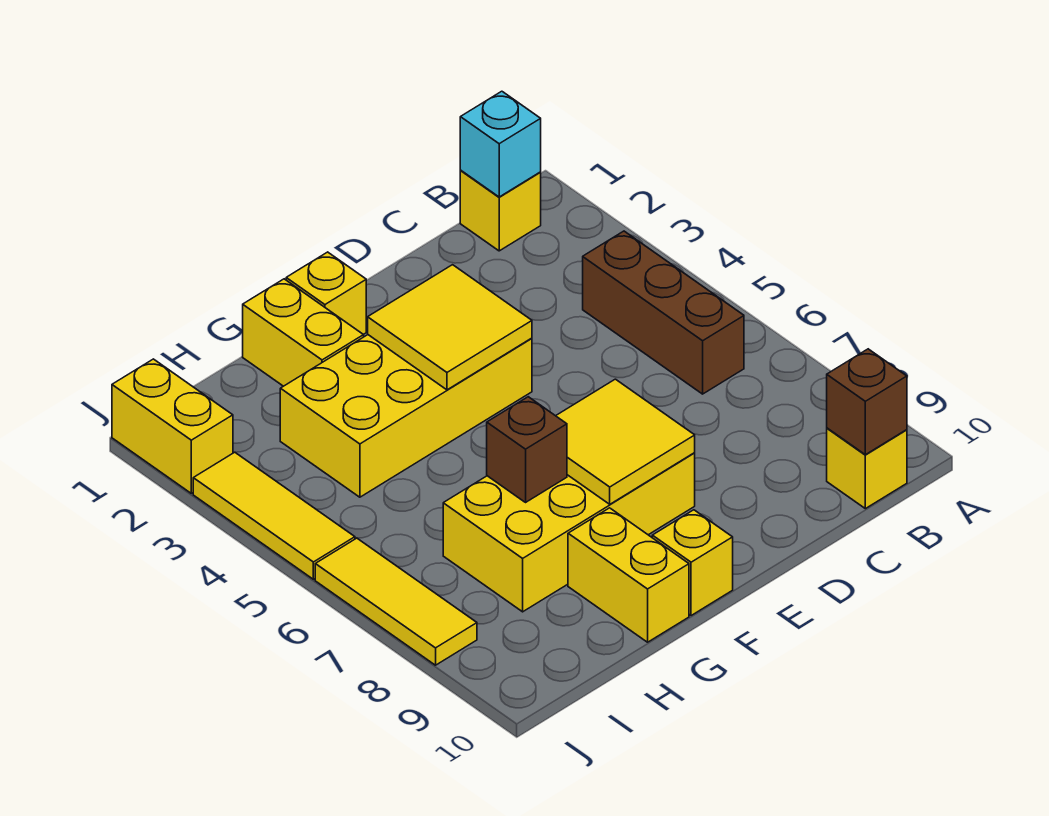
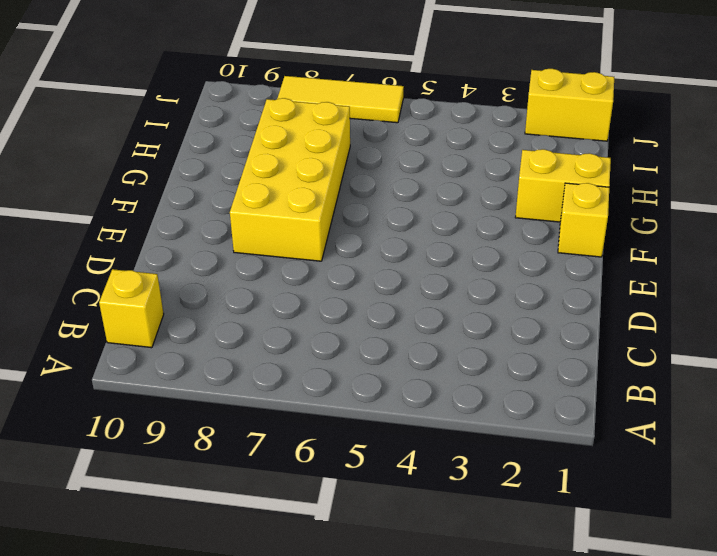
none -> yellow 1x1 brick [460,171,541,251]
none -> brown 1x3 brick [583,231,744,394]
none -> yellow 2x4 brick [280,335,532,497]

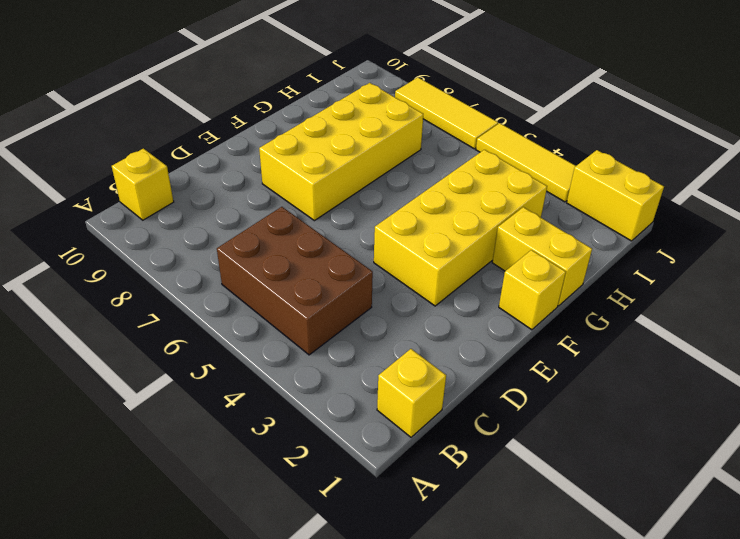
brown 2x3 brick [217,207,373,355] -> brown 1x3 brick [583,231,744,394]
none -> yellow 1x1 brick [652,510,733,616]
none -> yellow 1x2 brick [568,508,689,642]
none -> cyan 1x1 brick [460,91,541,197]

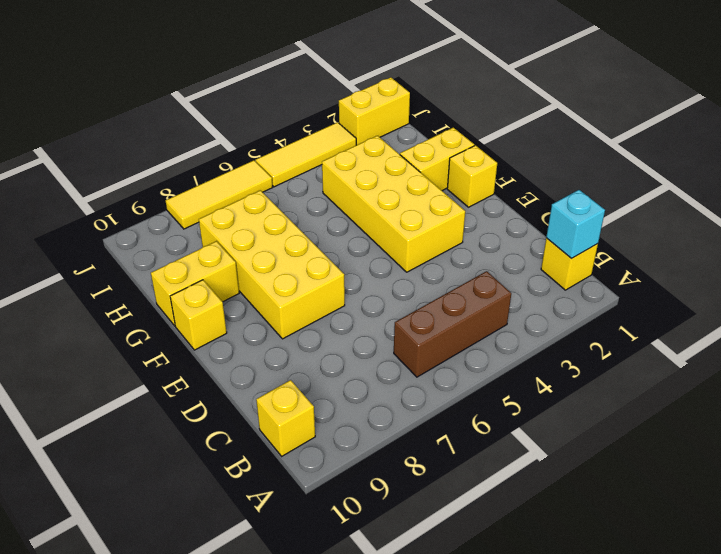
none -> brown 1x1 brick [827,349,907,455]
none -> yellow 2x2 tile [368,265,532,390]
none -> yellow 2x2 tile [556,379,695,504]

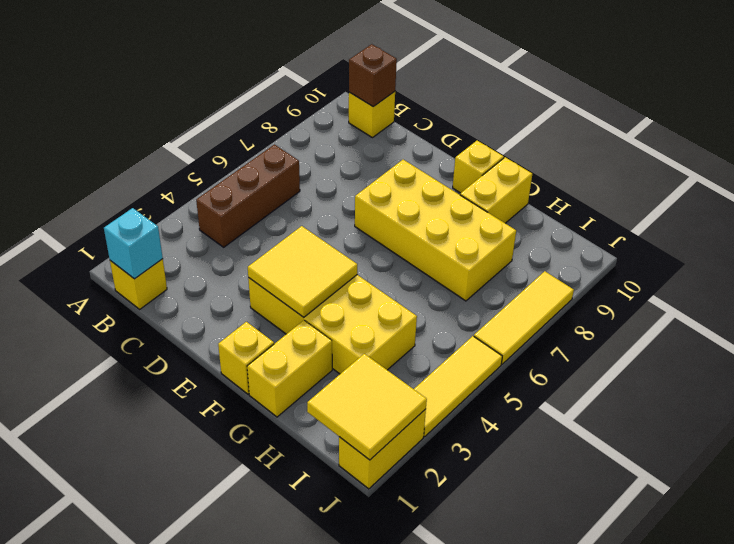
yellow 2x2 tile [307,354,427,460] -> yellow 2x2 tile moved to [556,379,695,504]
none -> brown 1x1 brick [487,397,567,502]

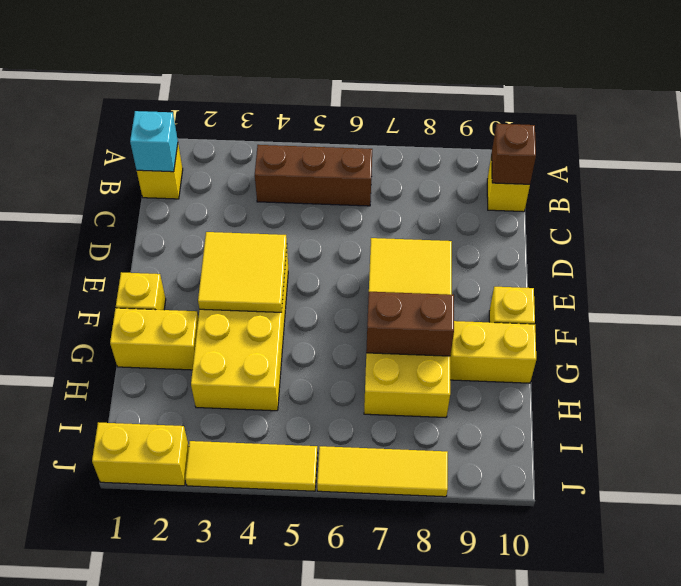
brown 1x2 brick [366,292,454,356] -> brown 1x1 brick [487,397,567,502]

